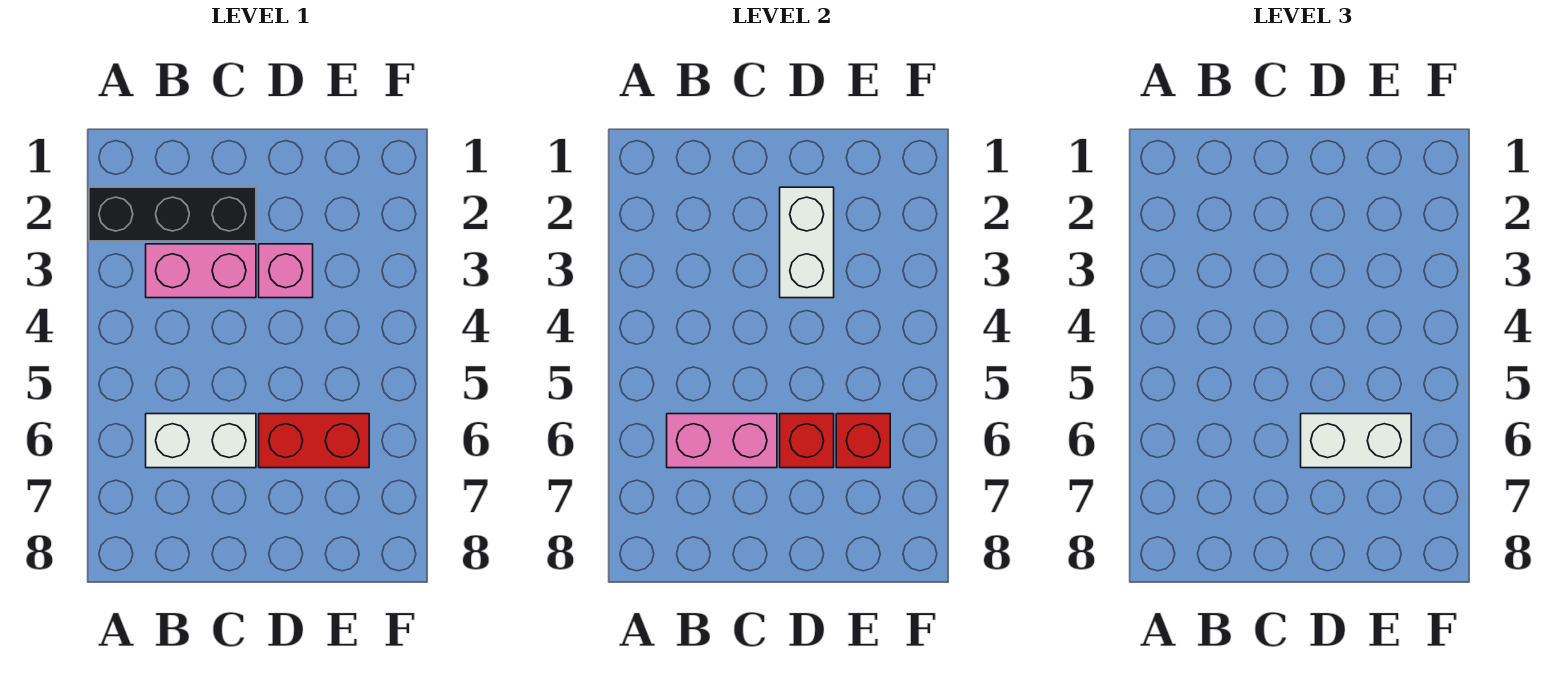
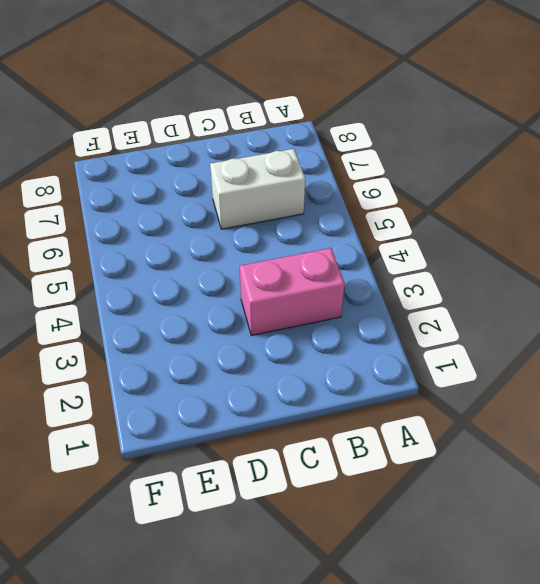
none -> black 1x3 brick [89,187,256,241]
none -> pink 1x1 brick [259,244,313,298]

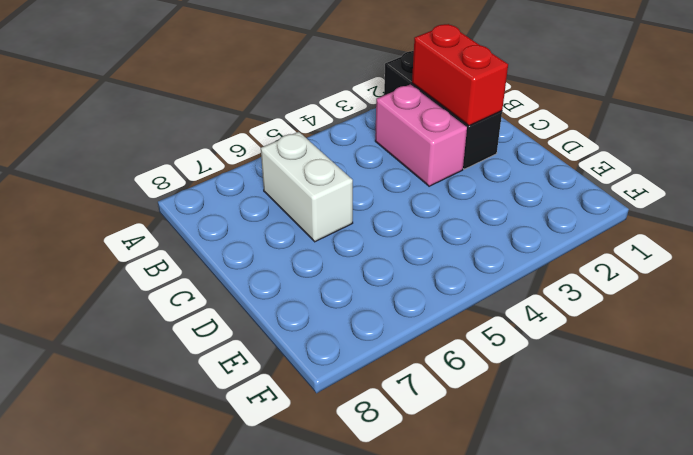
red 1x2 brick [412,24,508,126] -> red 1x2 brick moved to [259,414,369,468]
none -> pink 1x1 brick [259,244,313,298]
none -> pink 1x2 brick [667,414,777,468]

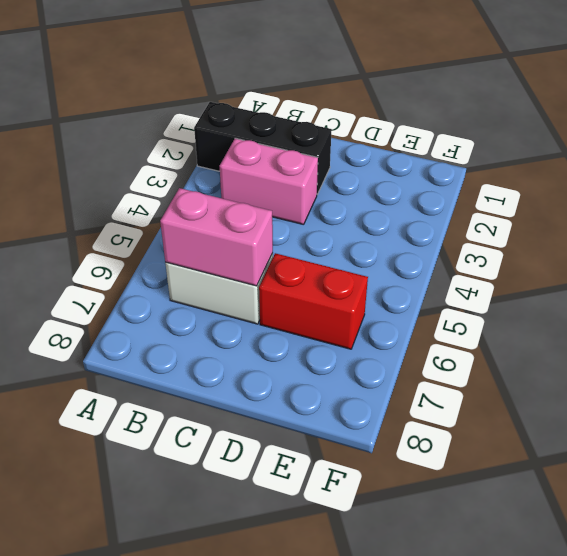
none -> pink 1x1 brick [259,244,313,298]
none -> white 1x2 brick [780,187,834,298]

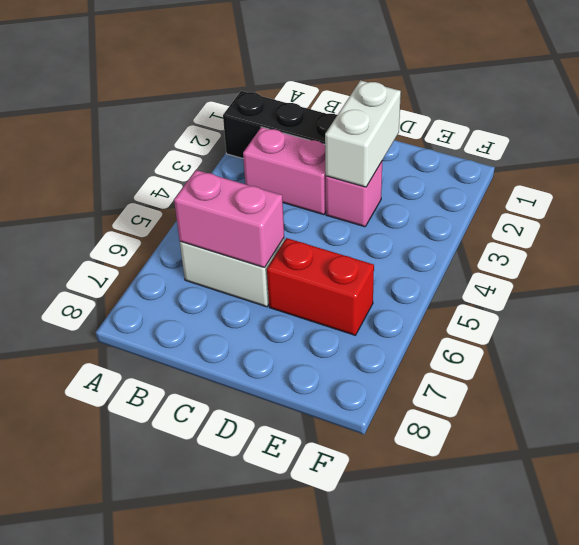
none -> red 1x1 brick [780,414,834,468]
none -> red 1x1 brick [836,414,890,468]

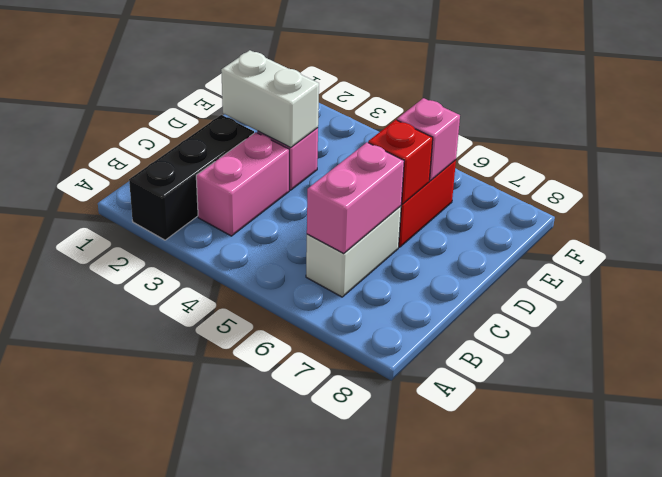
pink 1x1 brick [397,98,460,181] -> red 1x1 brick [836,414,890,468]
none -> white 1x2 brick [1301,414,1411,468]

